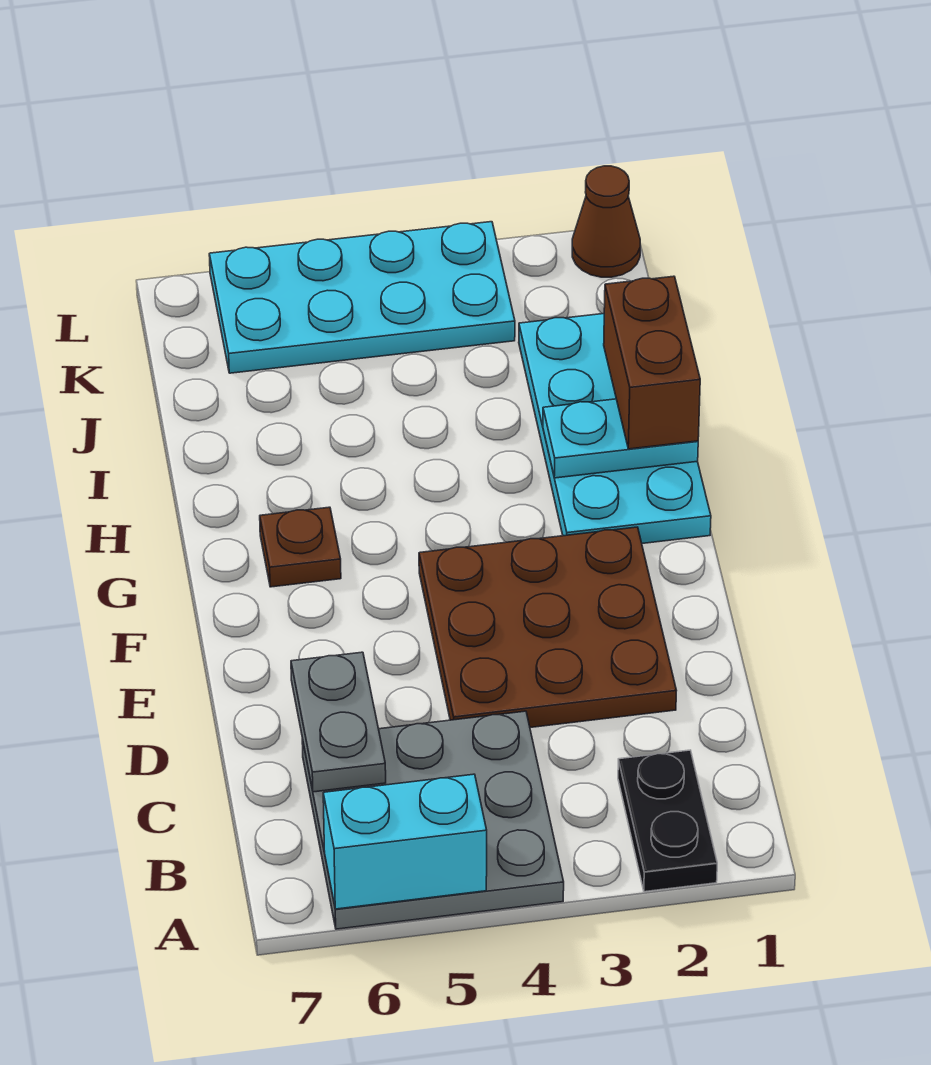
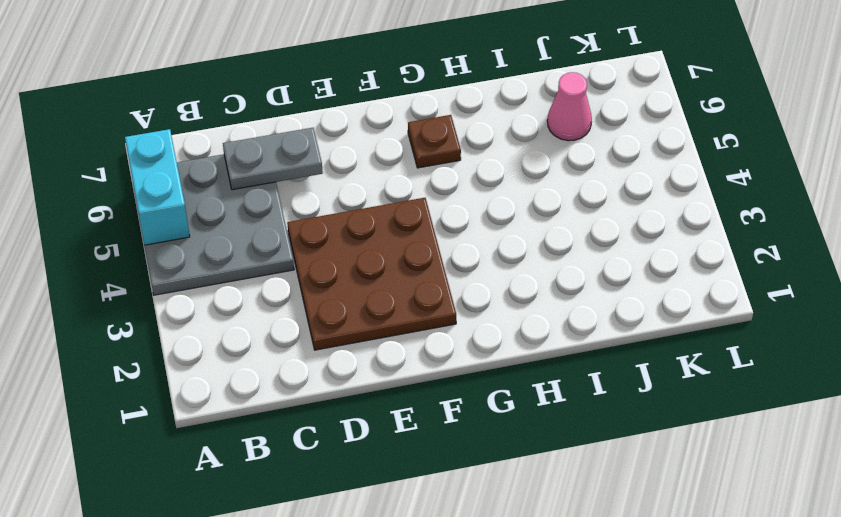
pink 1x1 cone [547,72,592,141] -> none
none -> black 1x2 plate [618,750,717,892]
none -> cyan 2x4 plate [519,314,711,544]

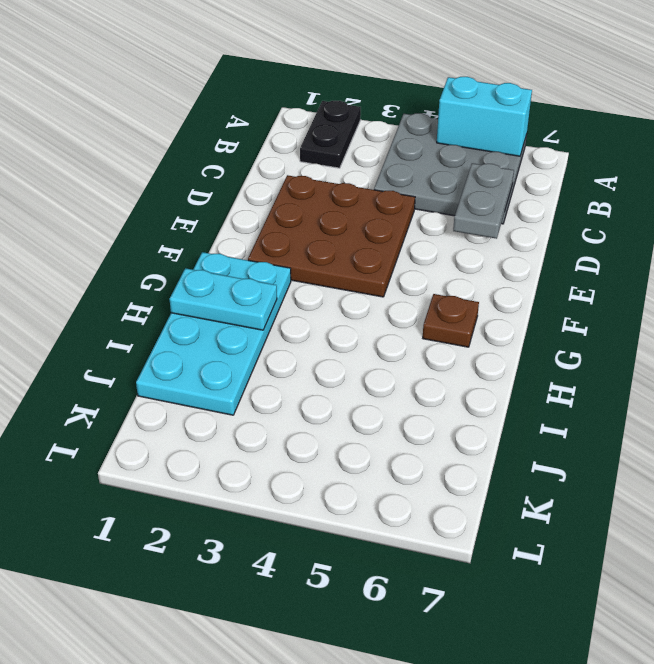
none -> cyan 2x4 plate [209,222,515,373]
none -> brown 1x1 cone [572,166,640,277]

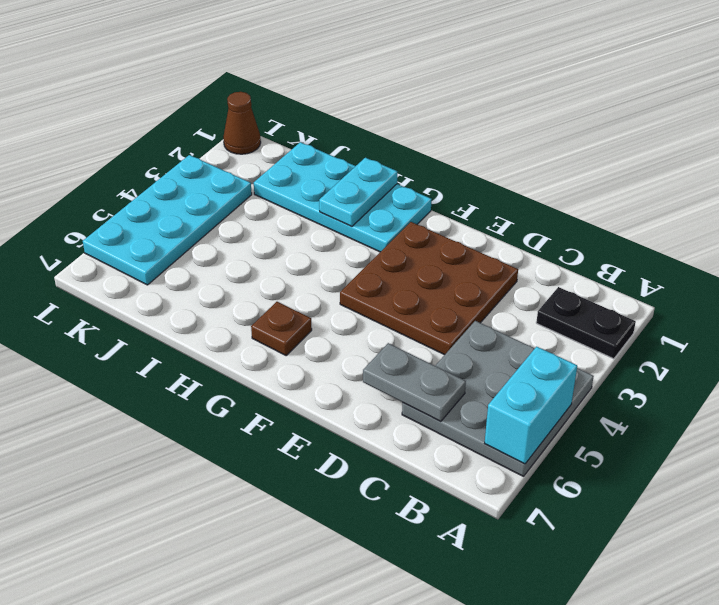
none -> brown 1x2 brick [604,276,700,449]

